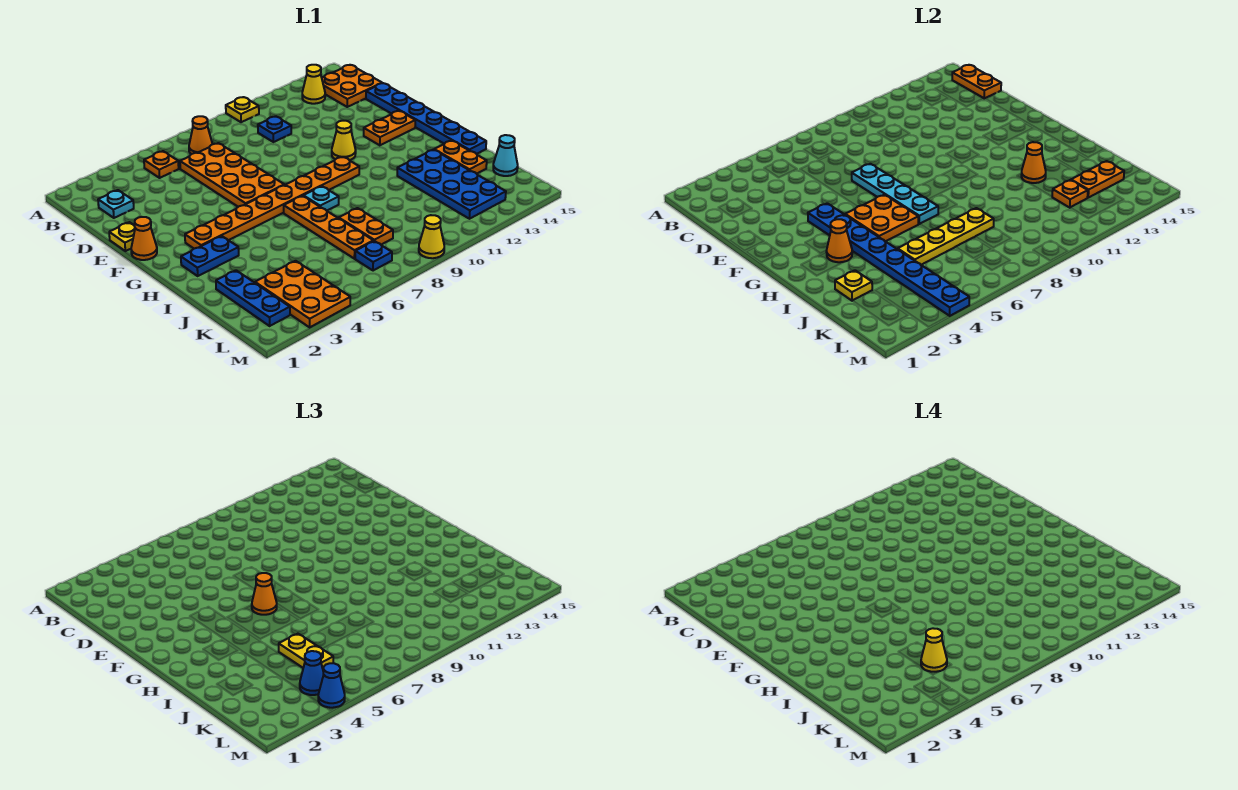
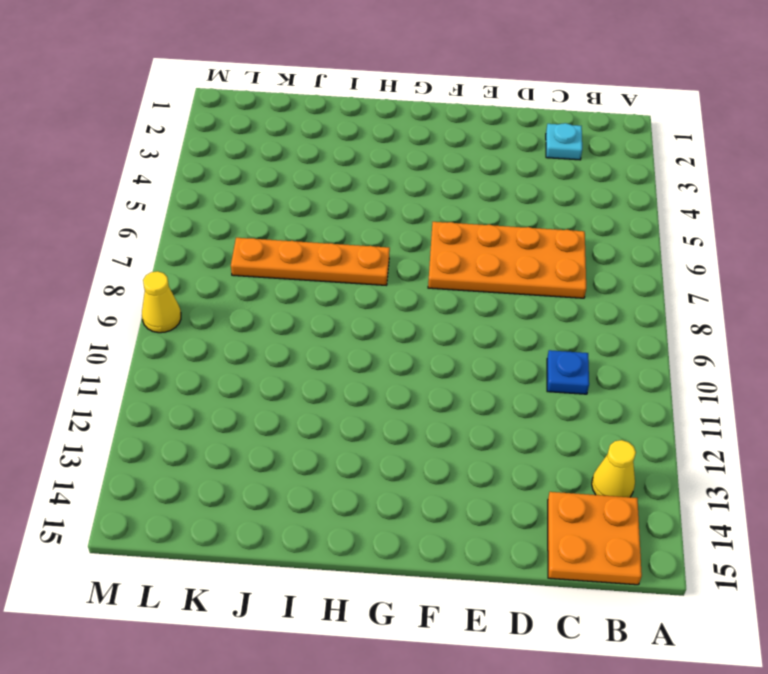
none -> yellow 1x1 plate [226,97,259,122]
none -> orange 1x1 plate [144,151,179,178]
none -> orange 1x1 cone [189,116,212,154]
none -> blue 1x6 plate [366,83,486,154]

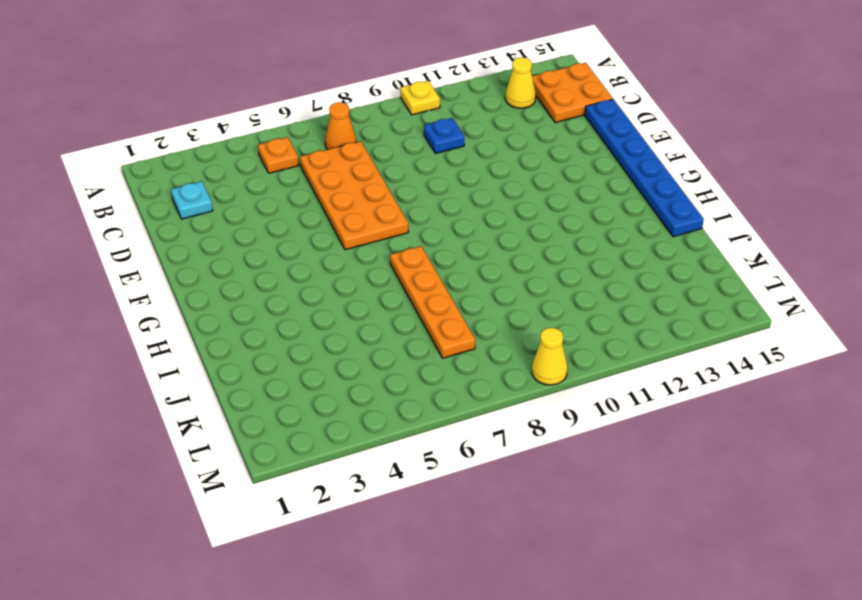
none -> yellow 1x1 plate [109,222,135,251]
none -> orange 1x1 cone [131,217,157,260]
none -> yellow 1x1 cone [332,121,356,160]
none -> orange 1x2 plate [364,111,415,145]

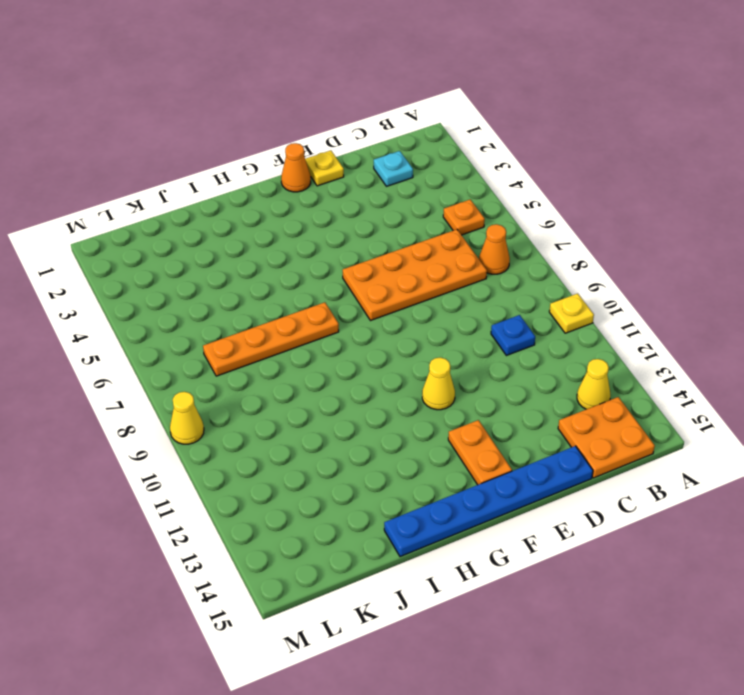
none -> orange 1x8 plate [185,157,359,249]
none -> blue 1x2 plate [181,236,239,276]
none -> cyan 1x1 plate [304,186,339,211]
none -> blue 2x4 plate [397,150,506,219]

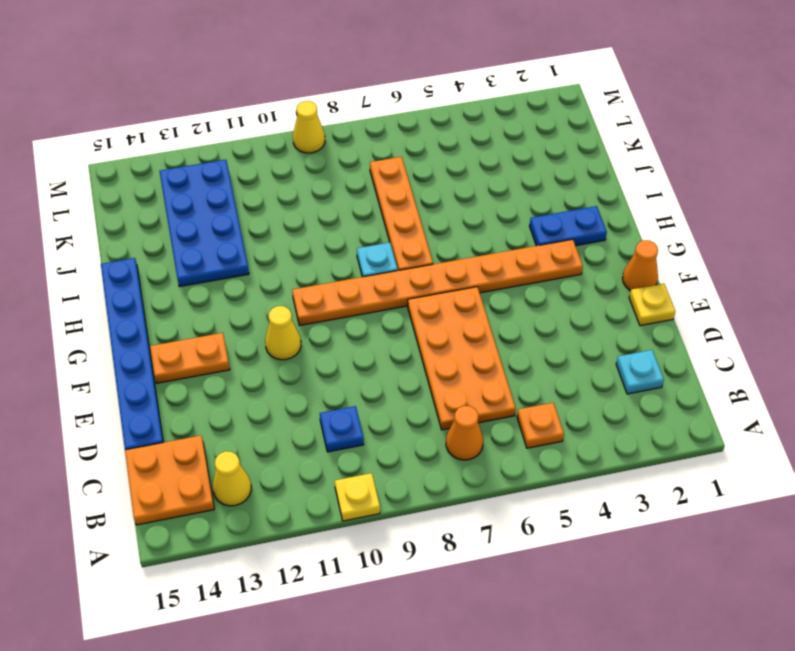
none -> orange 1x2 plate [434,141,487,174]
none -> blue 1x3 plate [216,270,290,326]
none -> orange 1x2 plate [339,208,393,245]
none -> orange 2x3 plate [255,261,350,327]

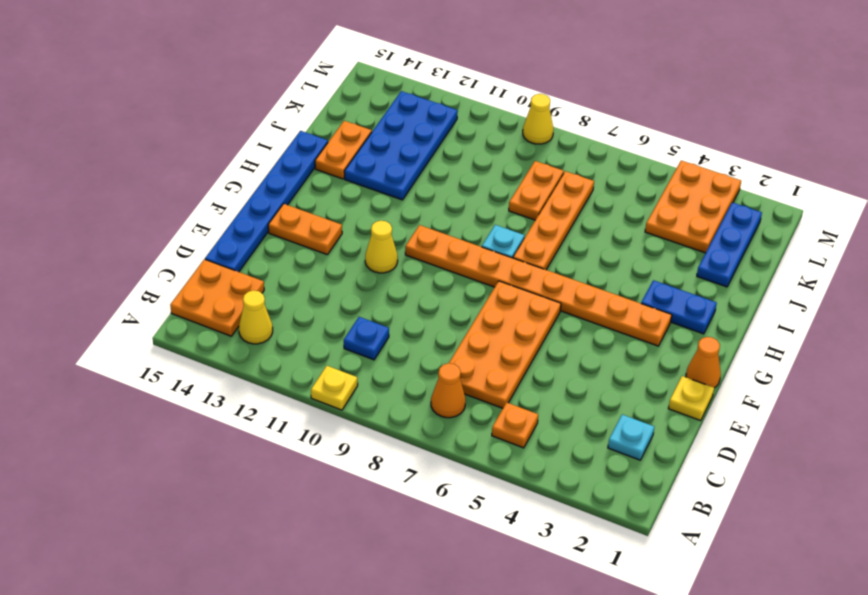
none -> cyan 1x1 cone [493,135,518,176]
none -> blue 1x1 plate [355,241,392,271]
none -> orange 1x2 plate [952,65,1001,98]
none -> cyan 1x4 plate [852,164,938,224]

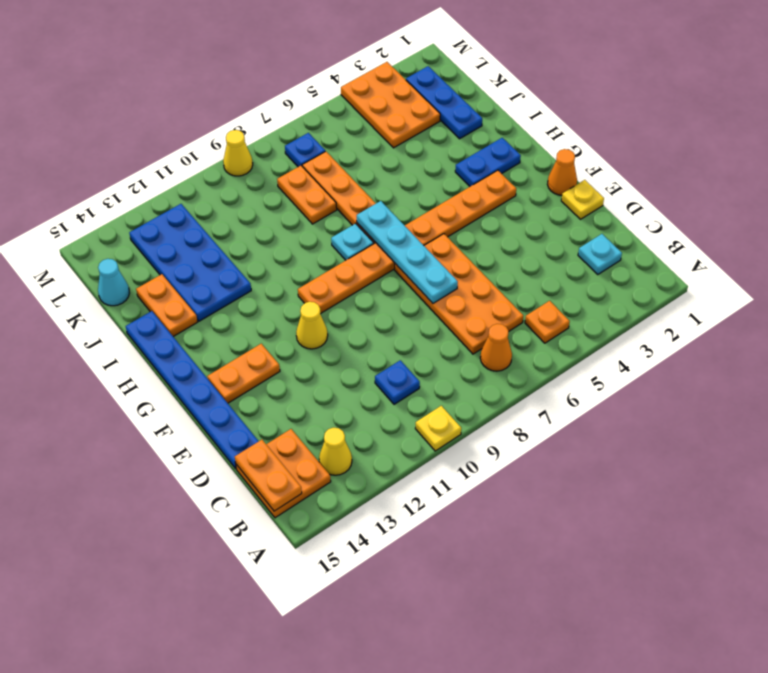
none -> blue 1x8 plate [808,203,969,316]
none -> orange 2x2 plate [845,195,918,241]
none -> orange 1x1 cone [826,219,852,262]
none -> orange 1x1 cone [1021,142,1046,183]

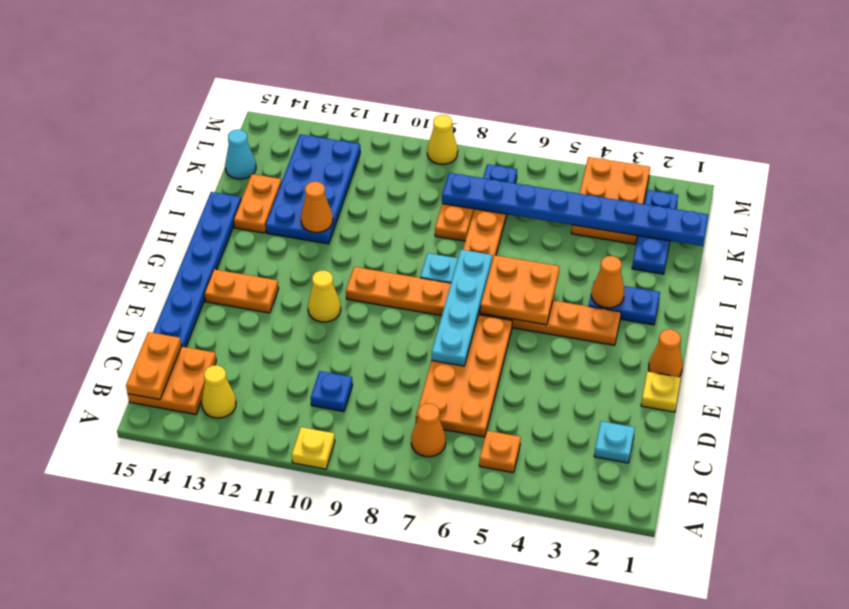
blue 1x8 plate [442,173,708,246] -> blue 1x8 plate turned to [808,203,969,316]
none -> yellow 1x1 plate [835,270,872,301]
none -> yellow 1x4 plate [898,208,994,265]
none -> orange 1x1 plate [1052,180,1088,208]
none -> orange 1x2 plate [1071,161,1124,198]

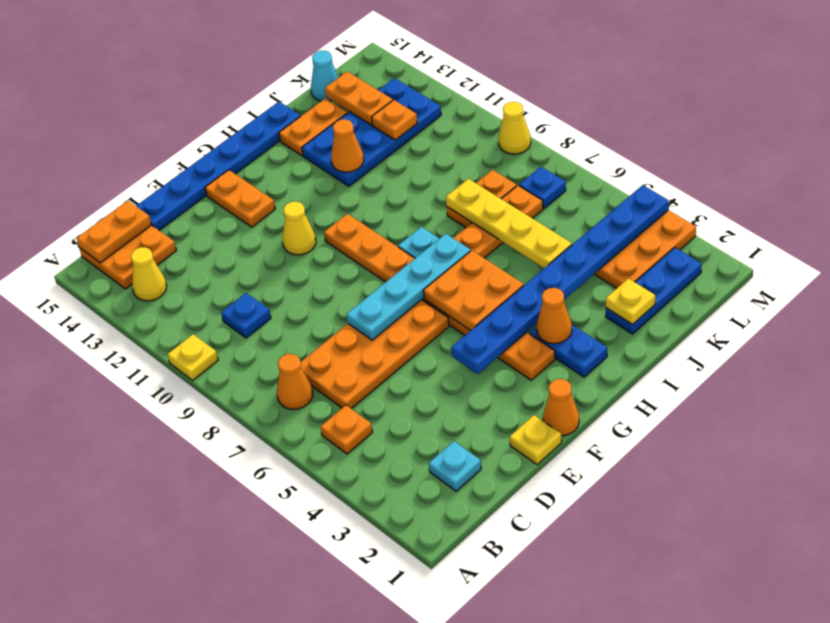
none -> orange 1x1 cone [252,573,277,615]
none -> yellow 1x2 plate [279,634,333,669]
none -> blue 1x1 cone [300,651,324,695]
none -> blue 1x1 cone [318,663,345,708]

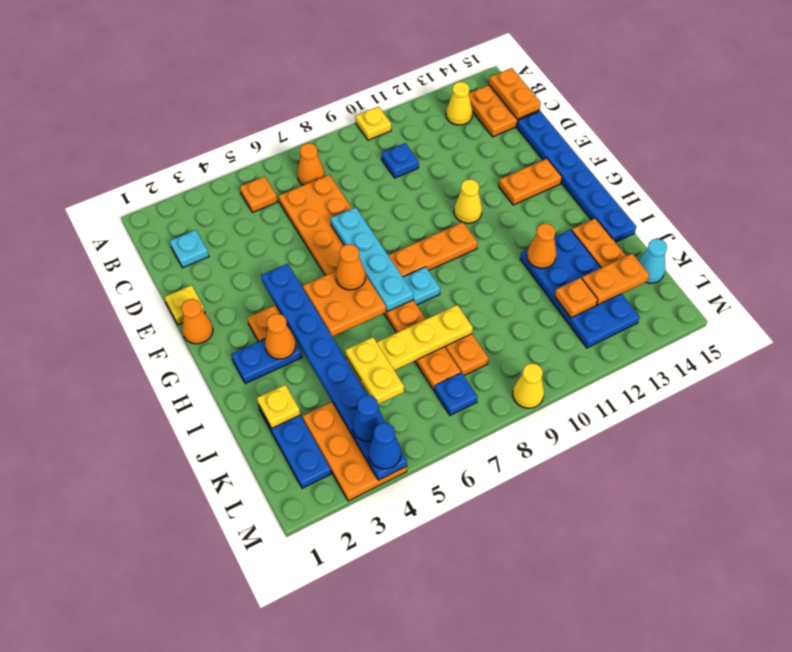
none -> yellow 1x1 cone [921,628,947,672]

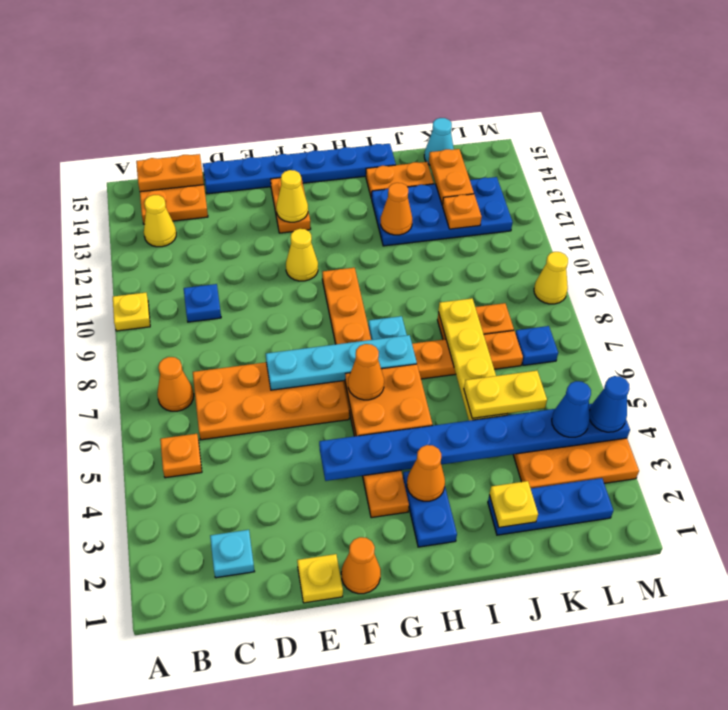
yellow 1x1 cone [276,170,308,222] -> yellow 1x1 cone moved to [921,628,947,672]

